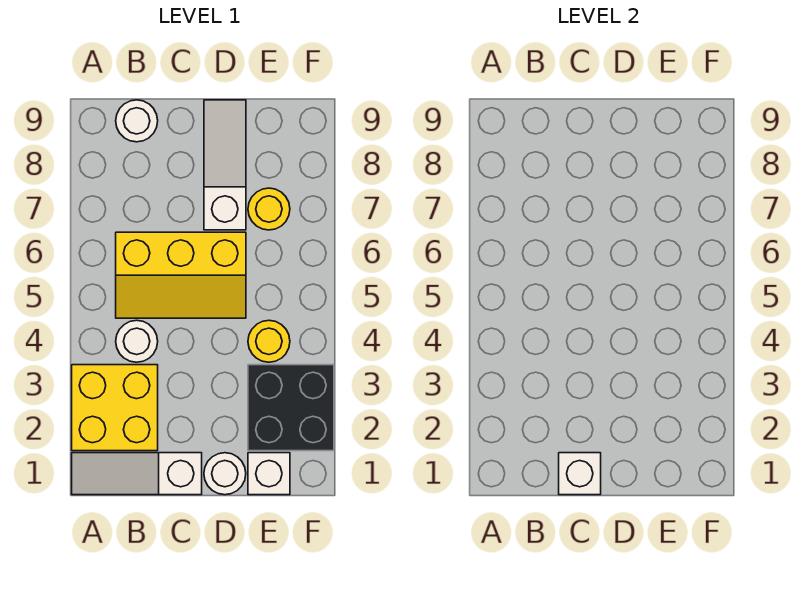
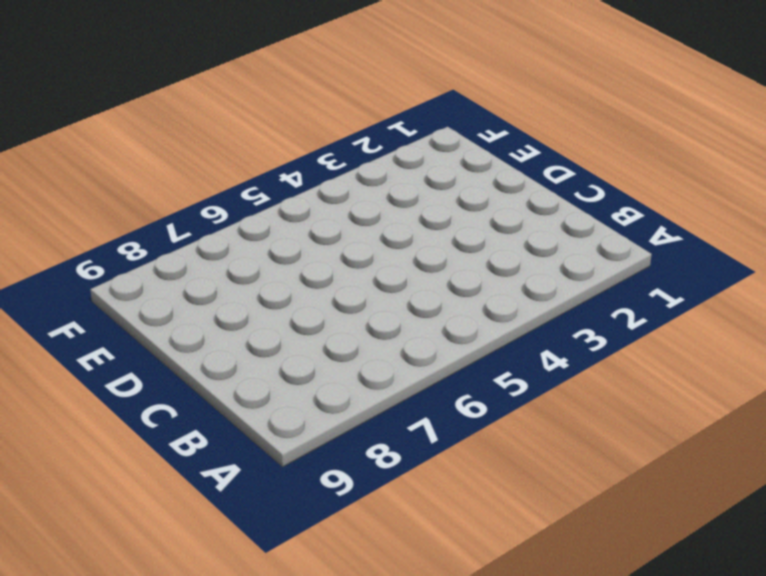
none -> white 1x3 slope [72,453,202,495]
none -> yellow 2x2 brick [72,365,158,451]
none -> white 1x1 round brick [116,320,158,362]

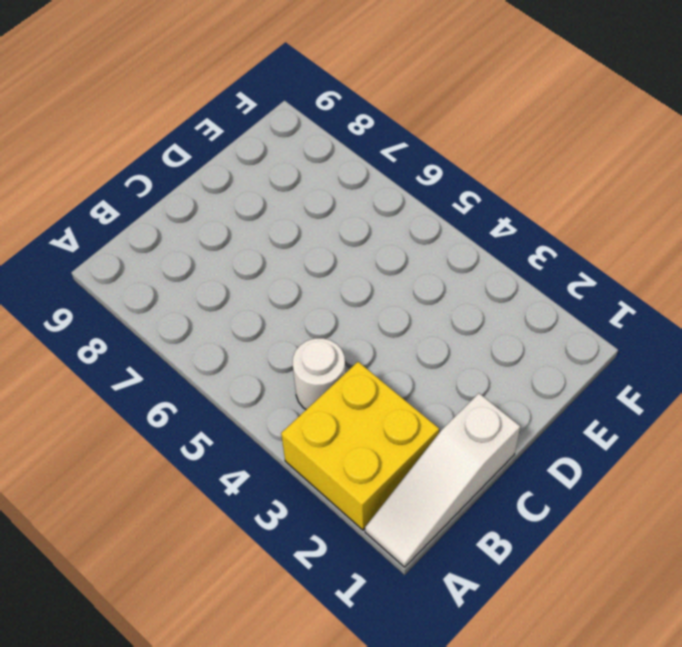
none -> yellow 2x3 slope [116,232,246,318]
none -> white 1x1 round brick [116,100,158,142]
none -> white 1x1 round brick [204,453,246,495]

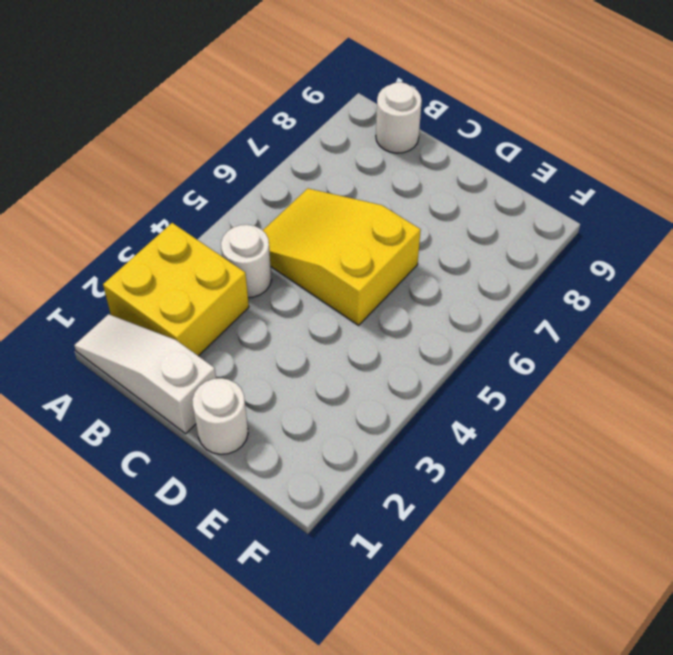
yellow 2x3 slope [263,189,421,325] -> yellow 2x3 slope turned to [116,232,246,318]
none -> white 1x3 slope [204,100,246,230]
none -> white 1x1 brick [248,453,290,495]
none -> black 2x2 brick [248,365,334,451]

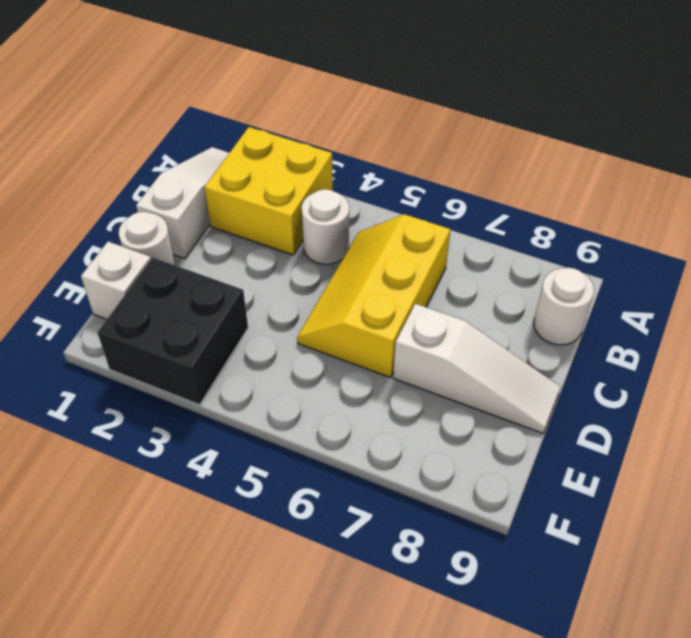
none -> yellow 1x1 round brick [248,320,290,362]
none -> yellow 1x1 round brick [248,188,290,230]
none -> white 1x1 brick [559,453,601,495]

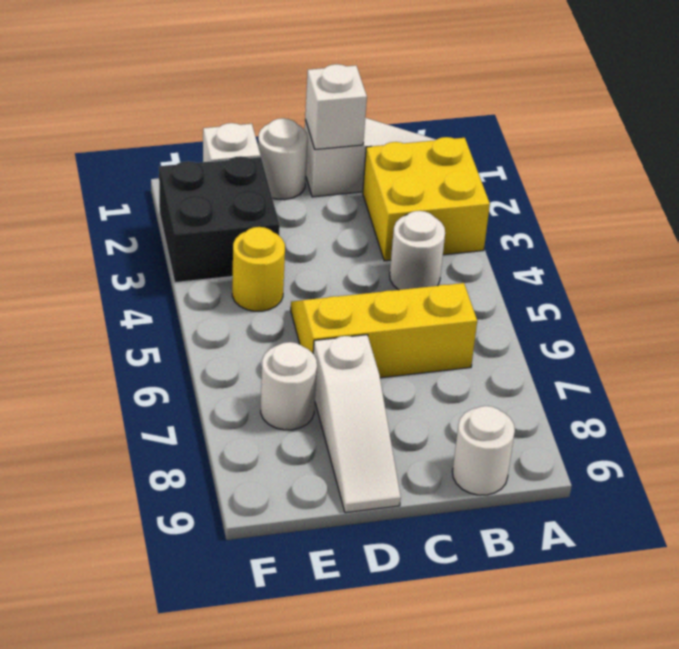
white 1x1 round brick [261,342,317,430] -> yellow 1x1 round brick [248,188,290,230]

